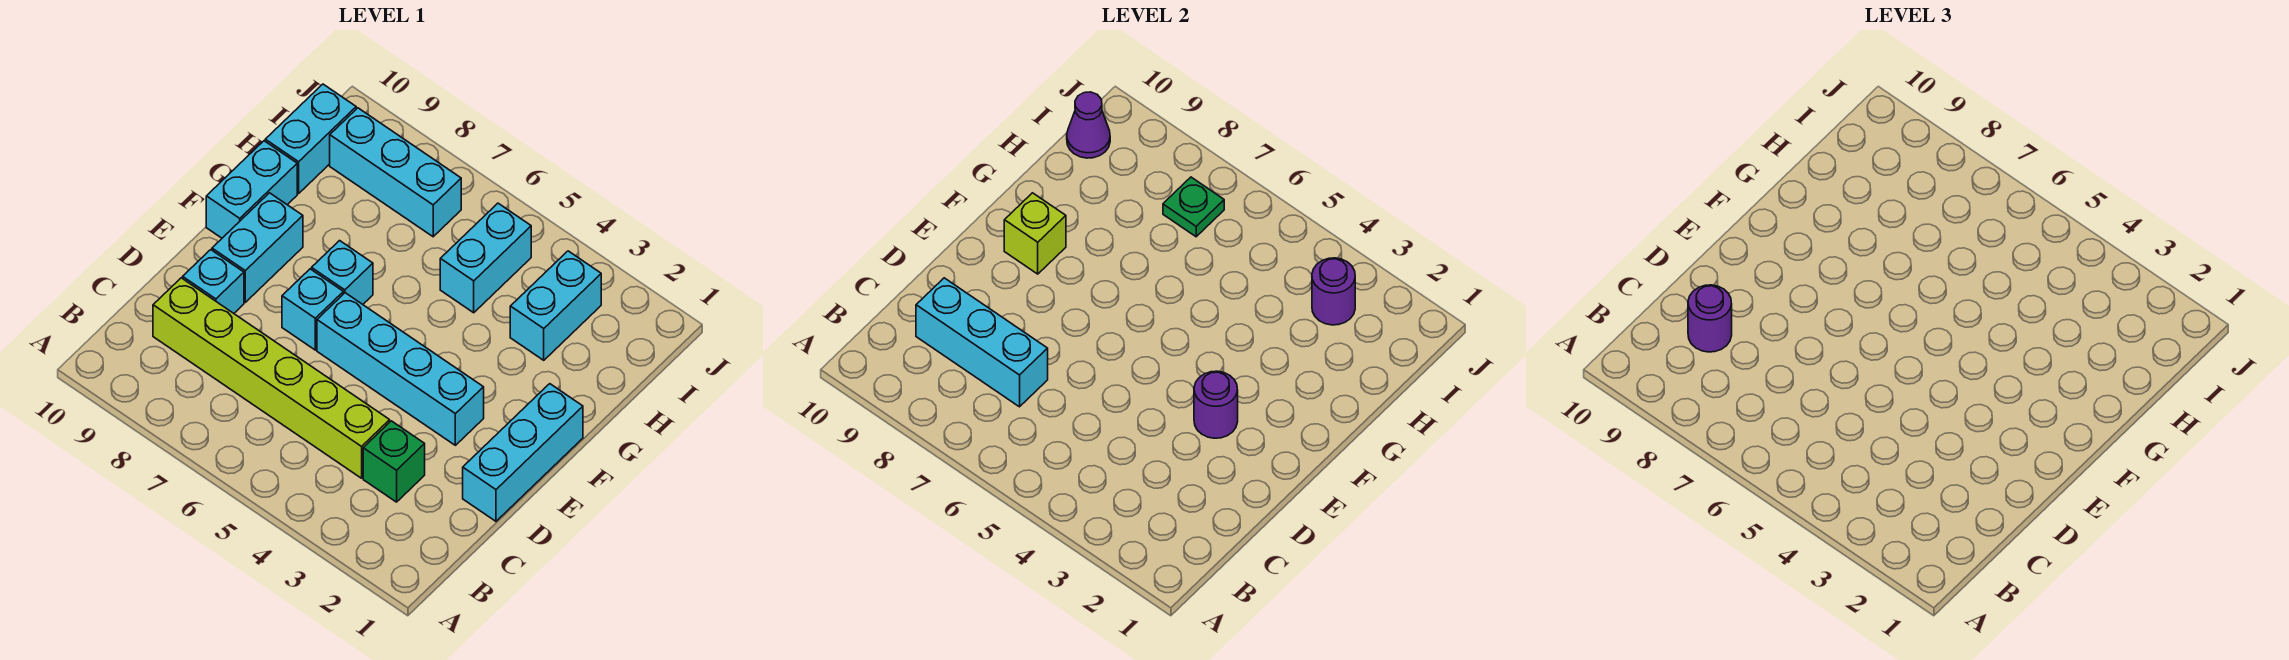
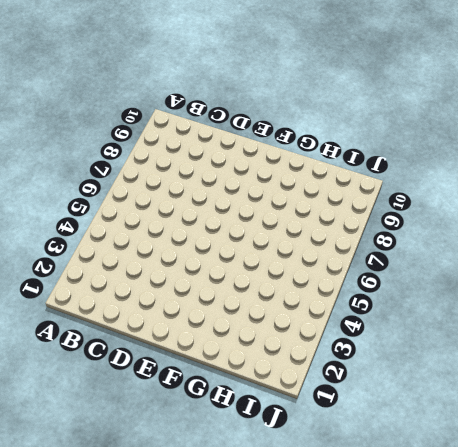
none -> green 1x1 brick [363,421,425,502]
none -> lime 1x6 brick [153,278,390,478]
none -> cyan 1x3 brick [463,384,583,521]

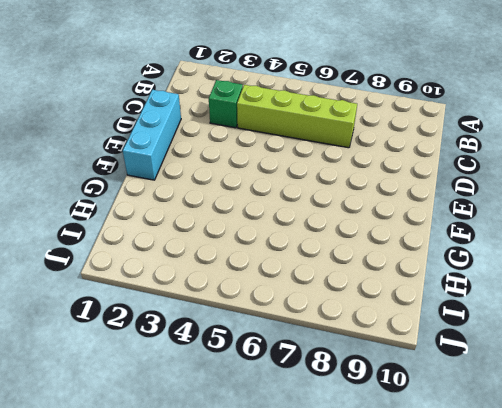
lime 1x4 brick [237,85,357,148] -> lime 1x6 brick [153,278,390,478]
none -> cyan 1x1 brick [183,250,244,313]
none -> cyan 1x4 brick [317,293,484,445]
none -> cyan 1x1 brick [282,269,343,350]

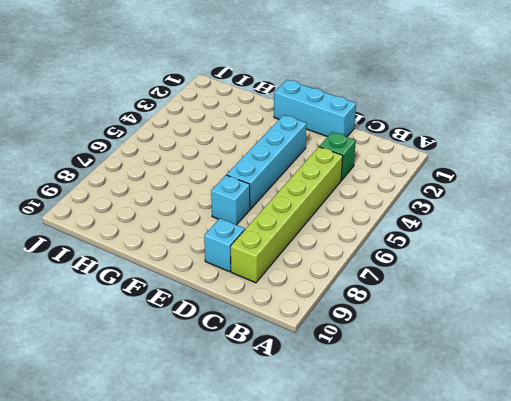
none -> cyan 1x2 brick [212,193,303,302]
none -> cyan 1x1 brick [312,241,373,304]
none -> cyan 1x2 brick [206,141,297,238]

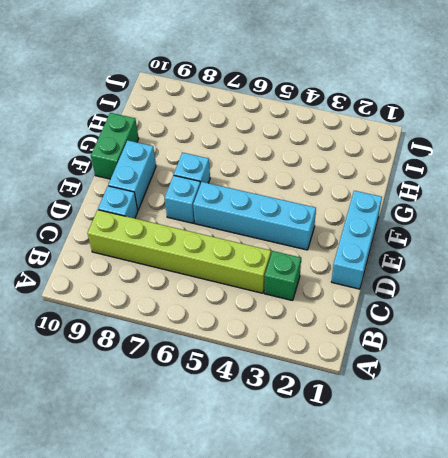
green 1x2 brick [91,113,139,179] -> cyan 1x2 brick [206,141,297,238]
none -> cyan 1x2 brick [510,251,601,360]
none -> cyan 1x2 brick [440,203,531,313]
none -> cyan 1x2 brick [265,84,356,193]

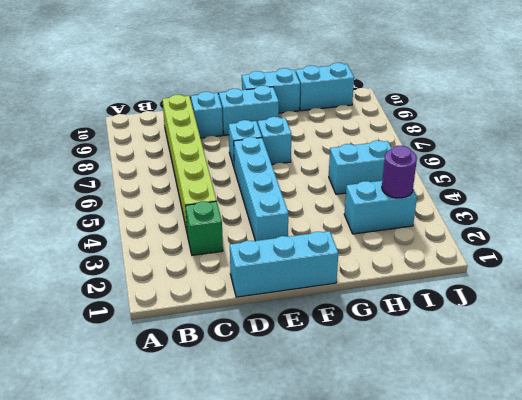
none -> cyan 1x3 brick [330,108,461,237]
none -> cyan 1x3 brick [916,278,1048,407]
none -> purple 1x1 round brick [1194,371,1238,438]

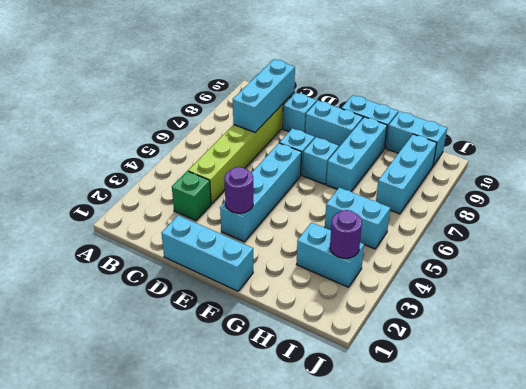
cyan 1x3 brick [326,117,387,191] -> none
none -> lime 1x1 brick [1004,193,1066,274]
none -> green 1x1 plate [1163,177,1224,237]
none -> purple 1x1 cone [1067,92,1110,158]

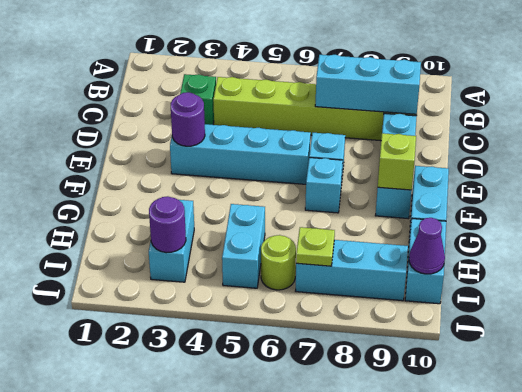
lime 1x1 round brick [261,235,296,290] -> none
lime 1x1 plate [296,227,335,266] -> green 1x1 plate [1163,177,1224,237]
none -> cyan 1x3 brick [463,384,583,521]
none -> purple 1x1 round brick [1688,285,1732,352]

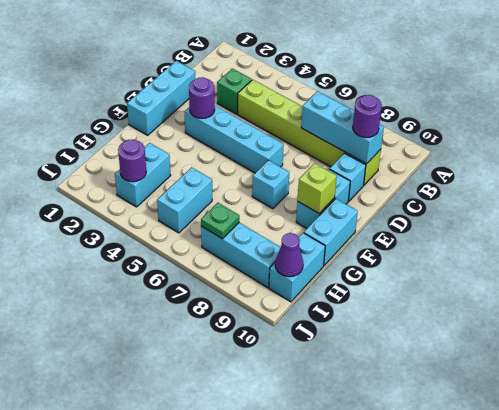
none -> cyan 1x1 brick [282,269,343,350]

